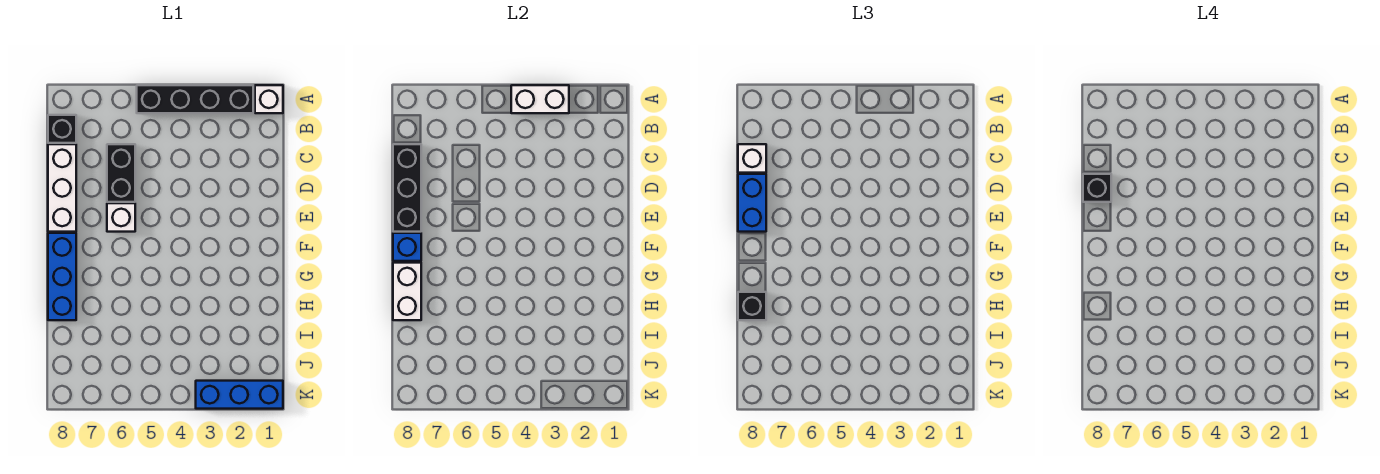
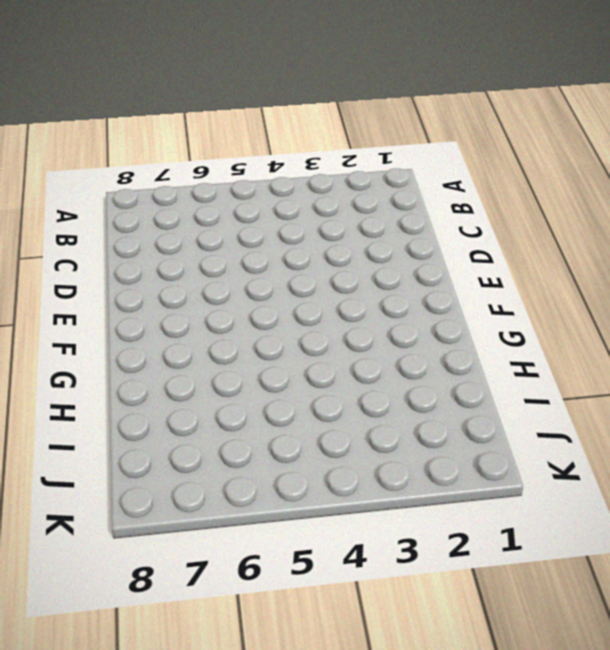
none -> white 1x1 brick [255,85,283,113]
none -> black 1x4 brick [137,85,253,113]
none -> black 1x1 brick [48,115,76,143]

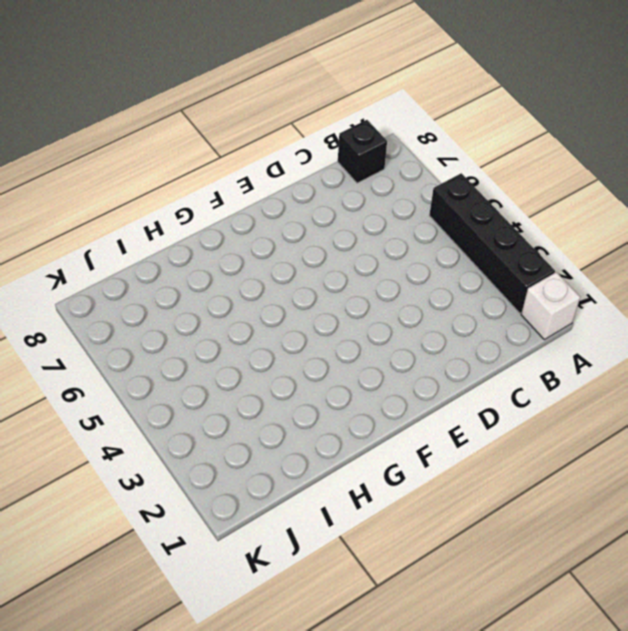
none -> black 1x2 brick [107,144,135,202]
none -> white 1x3 brick [48,144,76,232]
none -> white 1x1 brick [107,203,135,232]

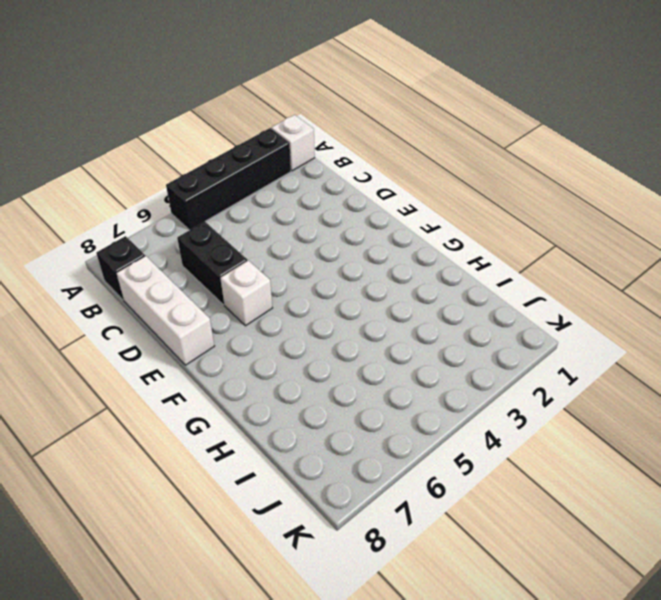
none -> blue 1x3 brick [48,233,76,320]
none -> blue 1x3 brick [196,381,283,409]
none -> white 1x2 brick [511,85,569,113]

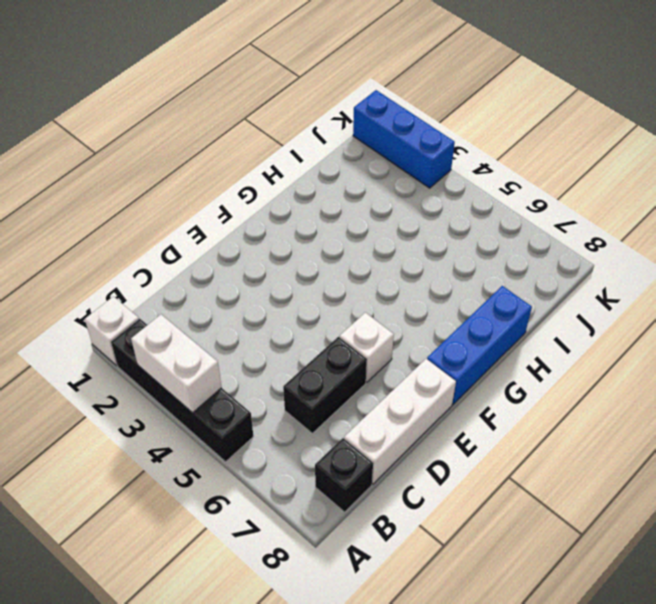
none -> black 1x3 brick [393,144,421,232]
none -> blue 1x1 brick [393,233,421,261]
none -> white 1x2 brick [393,263,421,320]

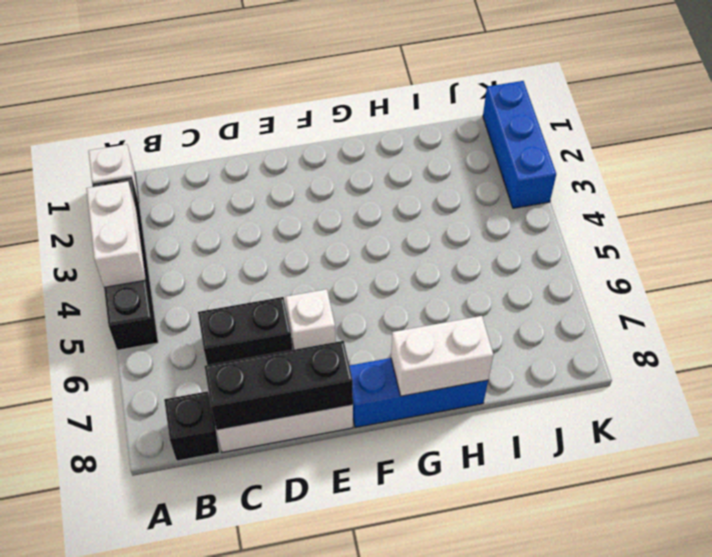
none -> blue 1x1 brick [393,233,421,261]
none -> white 1x1 brick [738,144,766,173]
none -> blue 1x2 brick [738,174,766,232]

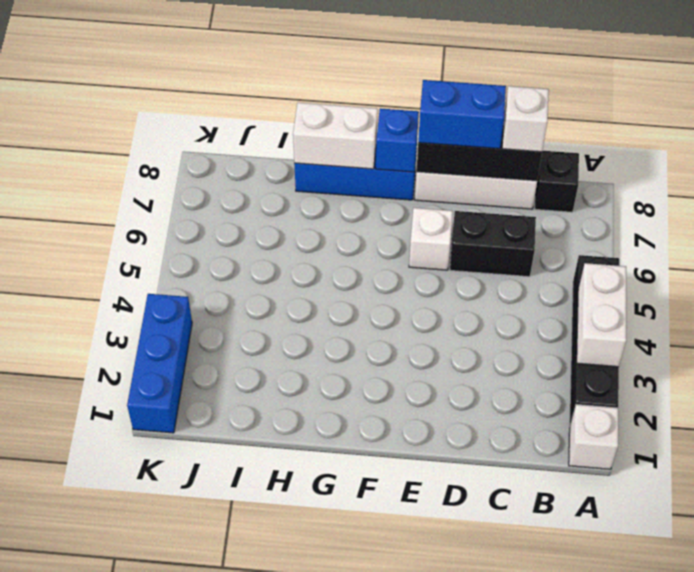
none -> black 1x1 brick [738,292,766,320]
none -> black 1x1 brick [1083,174,1111,202]

